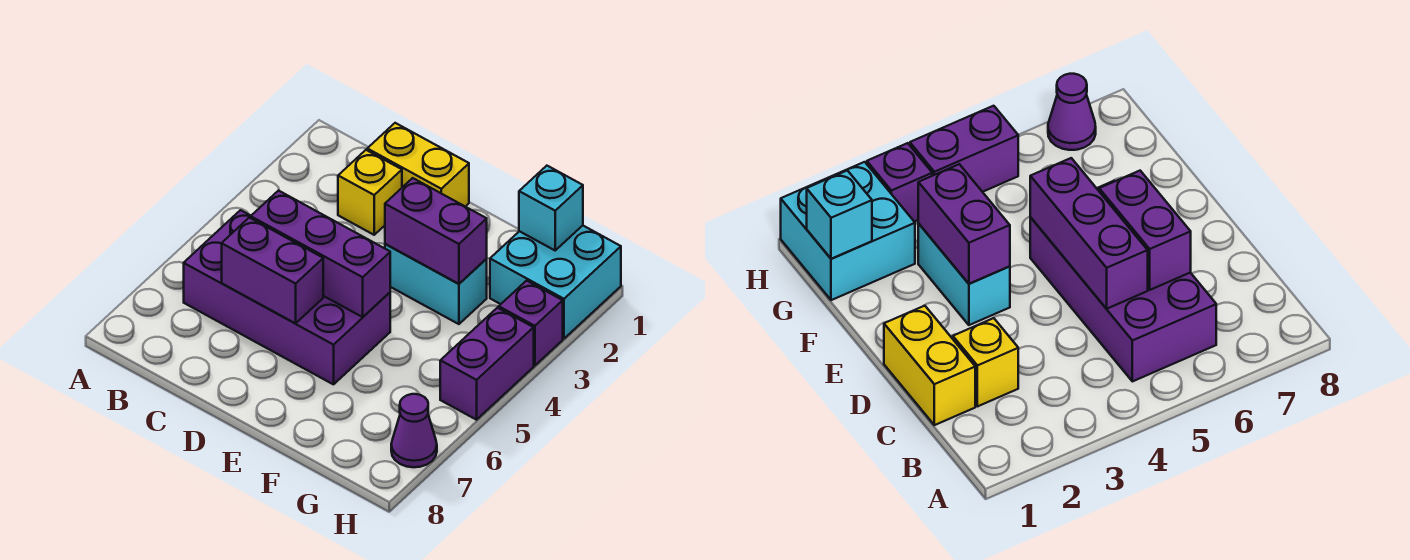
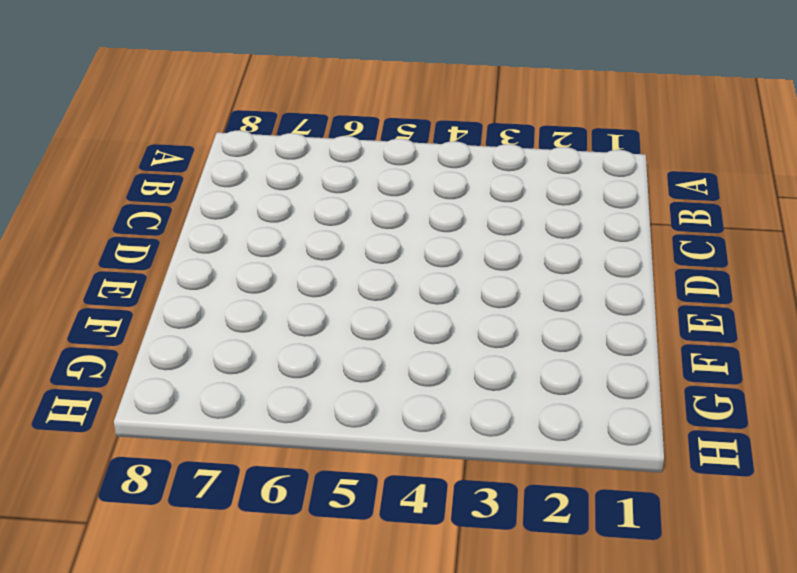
none -> purple 2x4 brick [184,210,390,384]
none -> yellow 1x2 brick [367,123,469,207]
none -> yellow 1x1 brick [338,150,402,235]

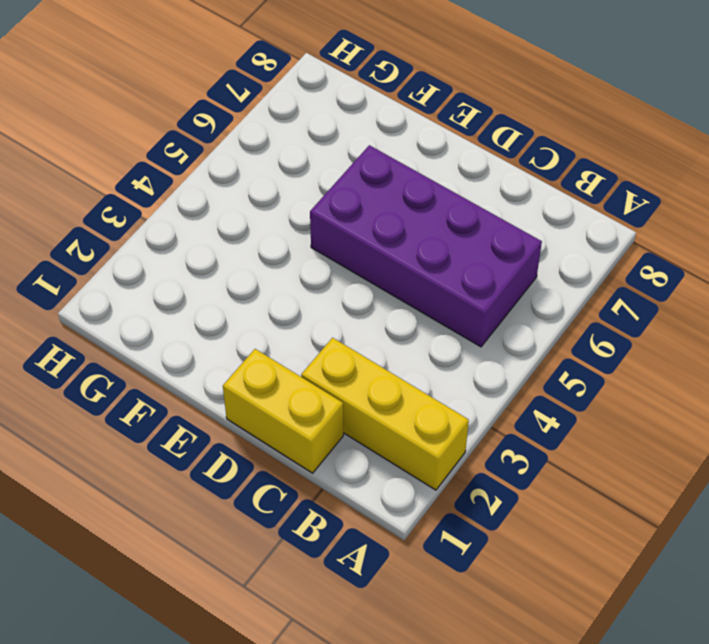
yellow 1x3 brick [301,338,469,490] -> yellow 1x1 brick [338,150,402,235]
none -> cyan 1x2 brick [385,244,487,324]
none -> cyan 2x2 brick [490,226,621,339]
none -> purple 1x1 brick [499,281,563,366]

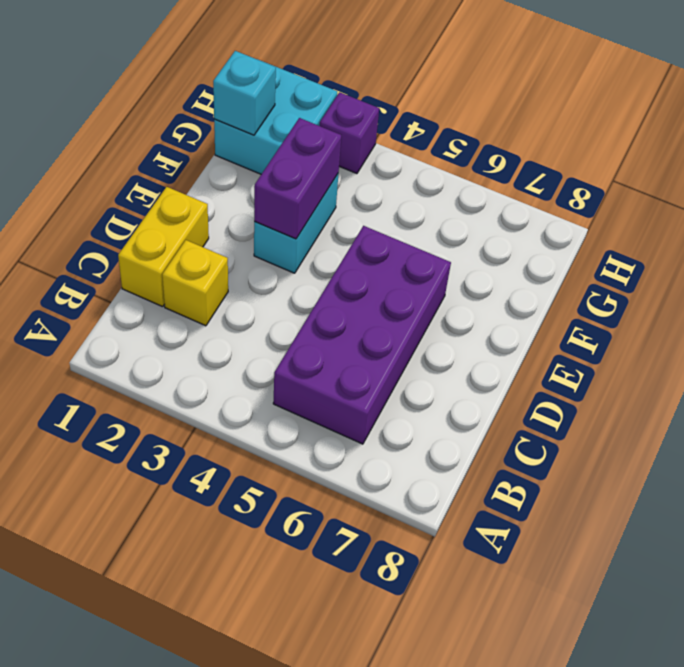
none -> purple 1x2 brick [440,308,534,420]
none -> purple 1x1 cone [391,394,437,467]
none -> purple 1x3 brick [251,191,390,317]

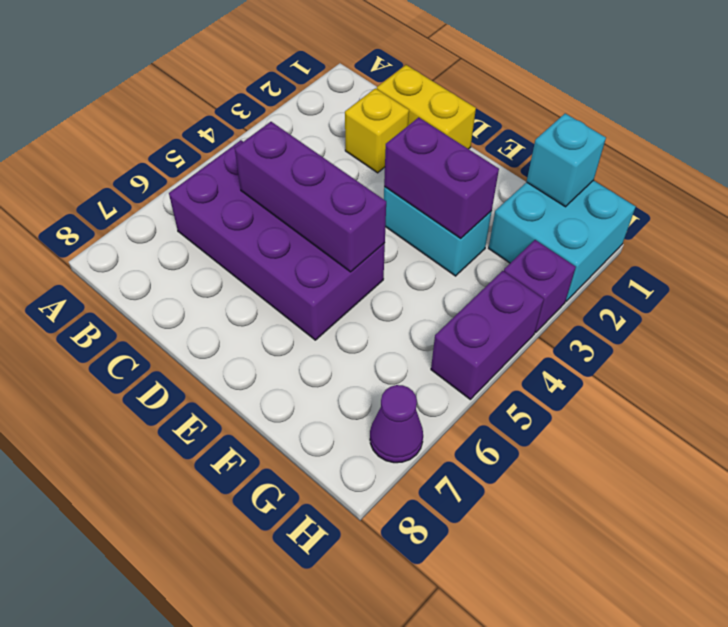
none -> purple 1x2 brick [222,218,323,323]

